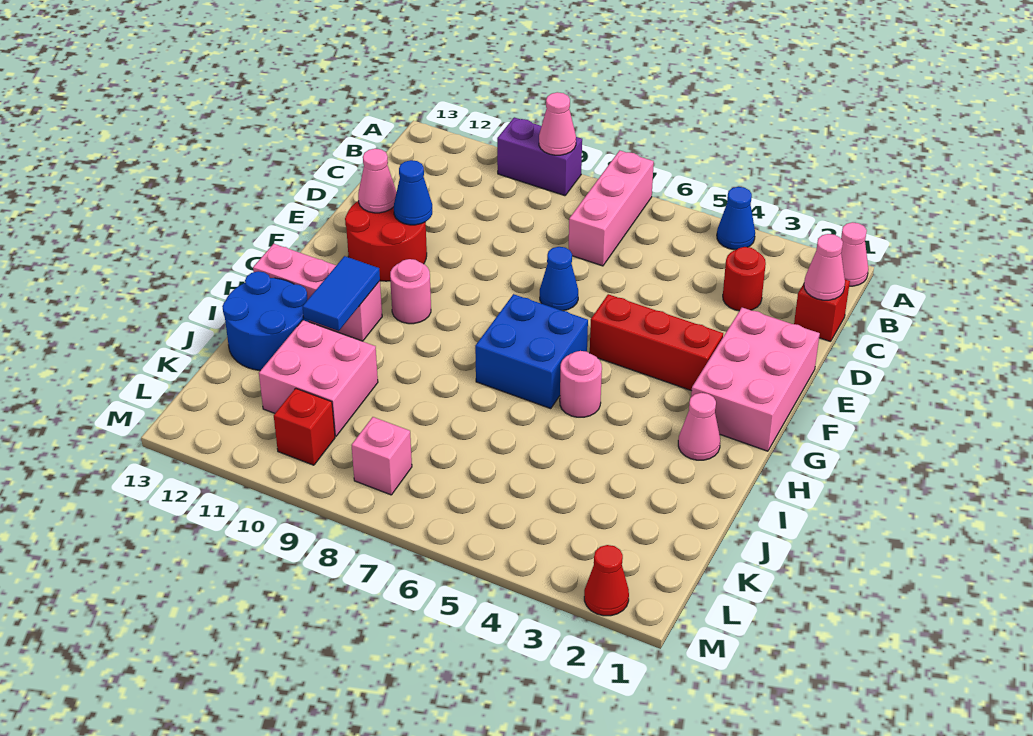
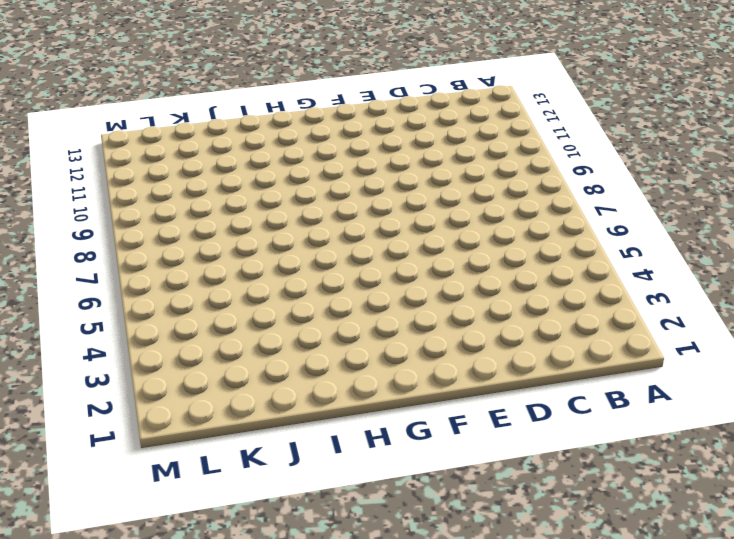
none -> pink 1x1 cone [841,222,868,286]
none -> blue 1x1 cone [717,187,755,250]
none -> pink 1x3 brick [569,150,654,266]

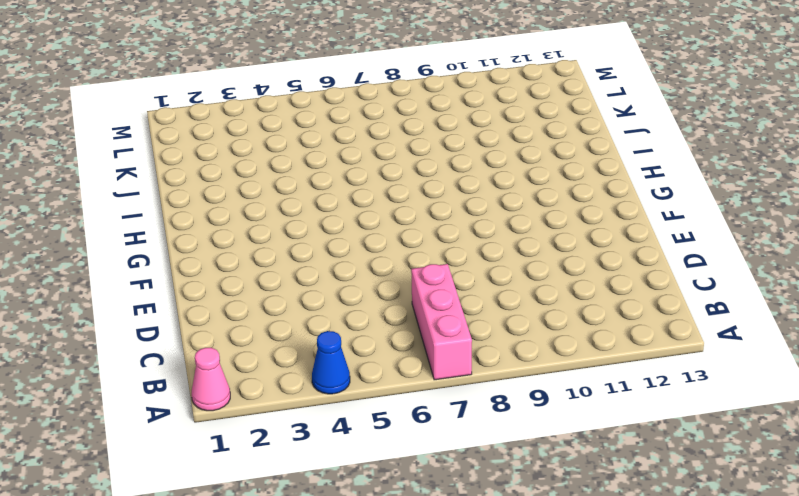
none -> purple 1x2 brick [497,117,582,196]
none -> red 1x1 brick [794,280,850,342]
none -> red 1x1 round brick [723,247,766,311]

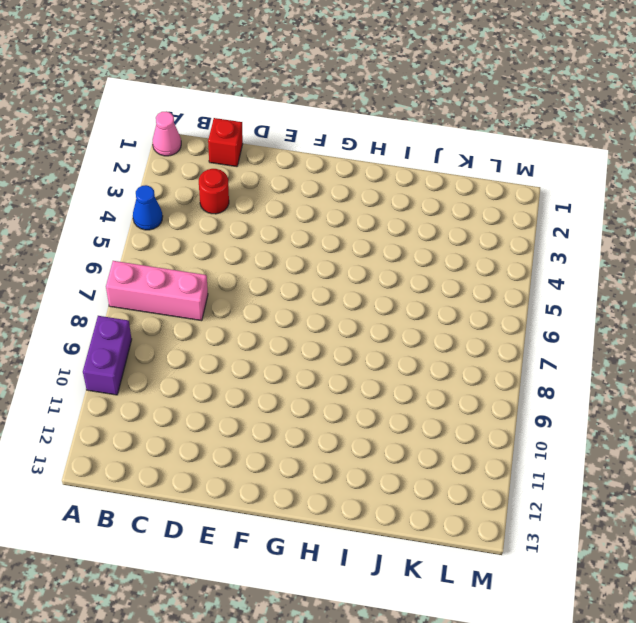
none -> pink 2x3 brick [691,308,820,451]
none -> blue 1x1 cone [540,247,578,311]
none -> red 2x2 round brick [345,201,427,281]

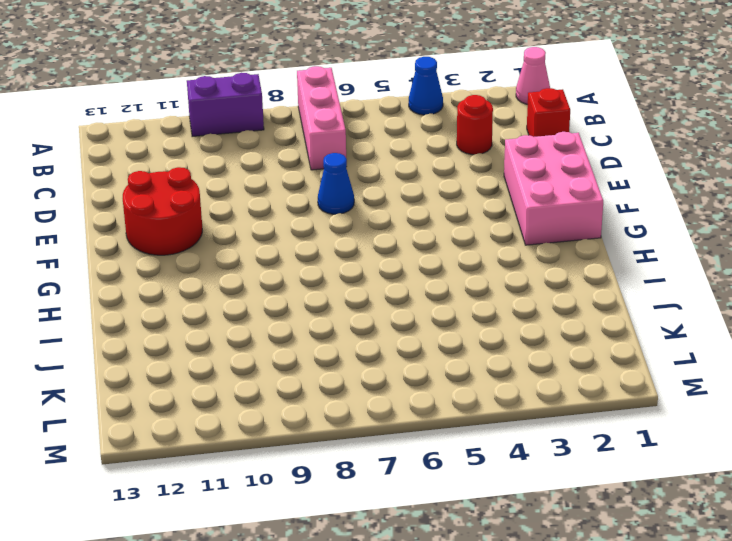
none -> red 1x3 brick [590,294,723,391]
none -> blue 2x2 brick [475,294,588,409]
none -> pink 1x1 round brick [390,259,431,324]

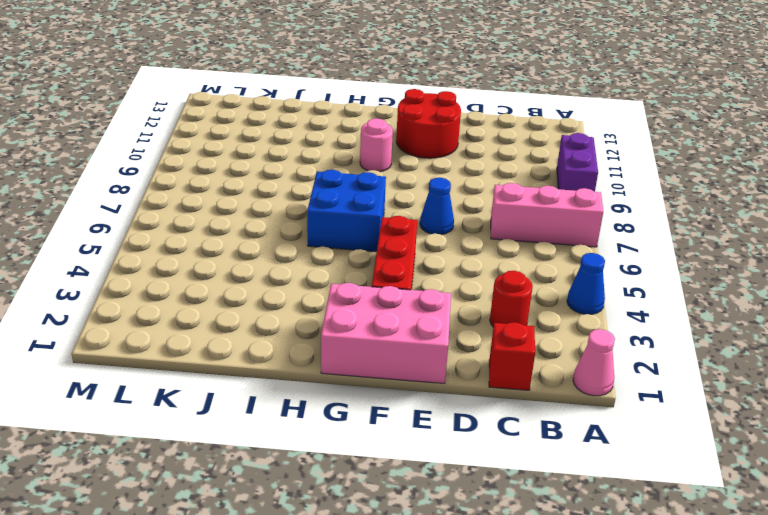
none -> pink 1x1 cone [678,393,720,460]
none -> pink 1x1 round brick [560,351,602,417]
none -> pink 1x3 brick [253,244,382,341]

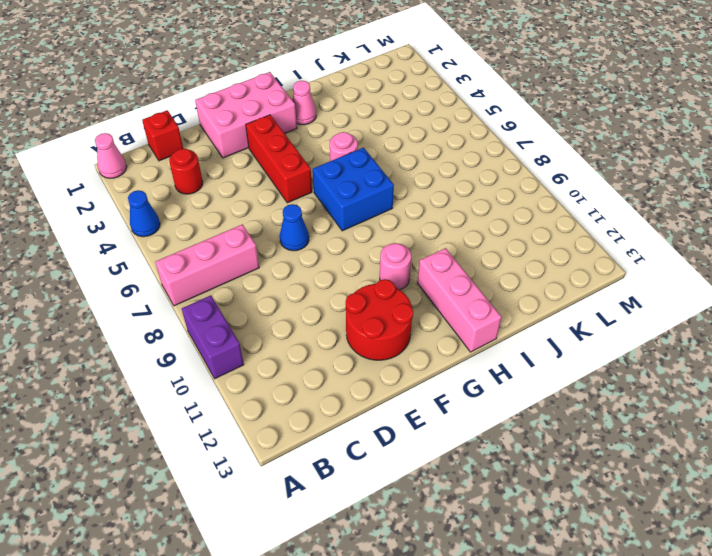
none -> blue 2x2 round brick [222,271,309,371]
none -> pink 2x2 brick [259,320,378,436]
none -> pink 1x1 brick [352,417,412,495]

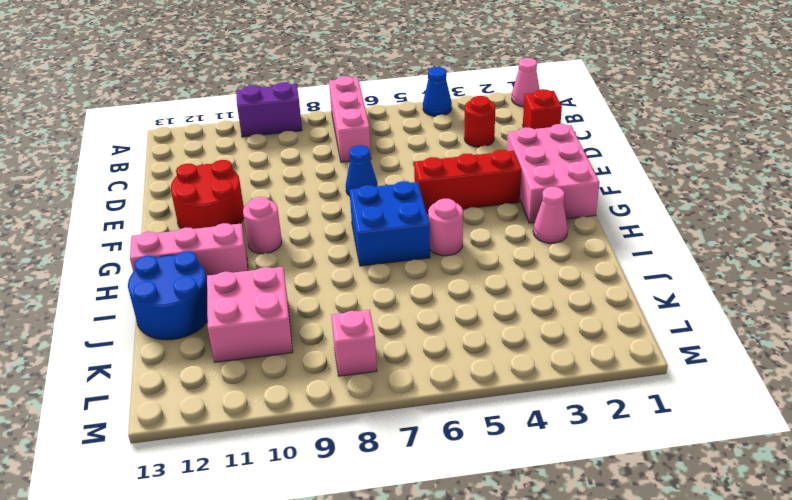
none -> red 1x1 brick [274,388,335,465]
none -> red 1x1 cone [584,545,629,616]
none -> pink 1x1 cone [539,92,576,155]

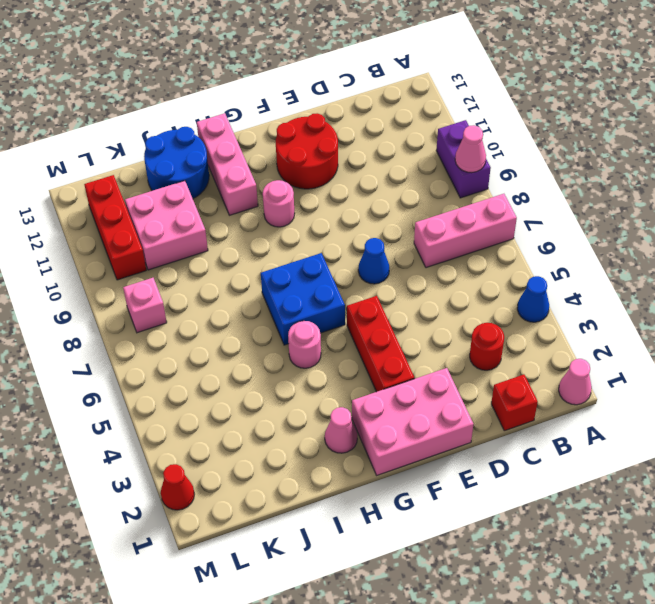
red 1x3 brick [84,175,146,280] -> red 1x1 brick [274,388,335,465]
none -> pink 1x1 cone [804,234,845,300]
none -> blue 1x1 cone [394,160,432,225]
none -> pink 1x1 cone [358,149,397,213]

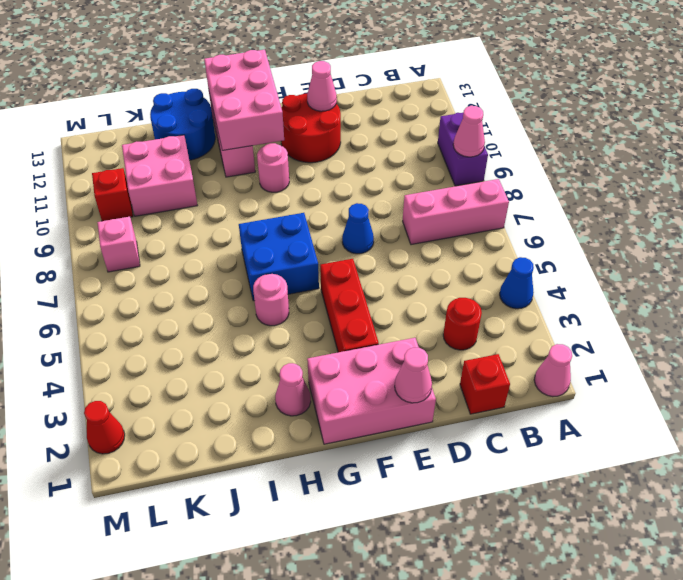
pink 1x1 cone [395,348,432,403] -> pink 1x1 cone moved to [804,234,845,300]
pink 2x3 brick [204,50,284,150] -> blue 1x2 tile [302,256,380,331]
none -> blue 1x1 cone [394,160,432,225]

